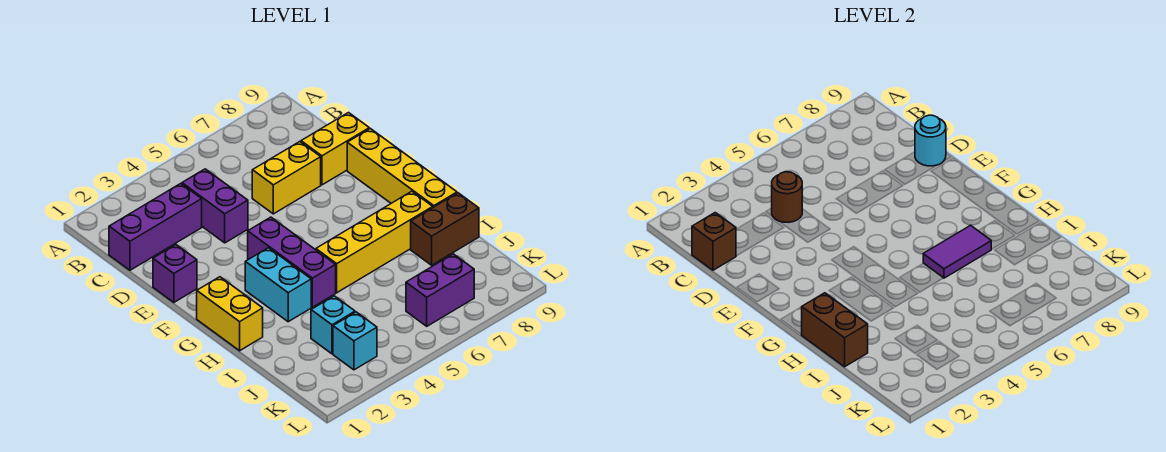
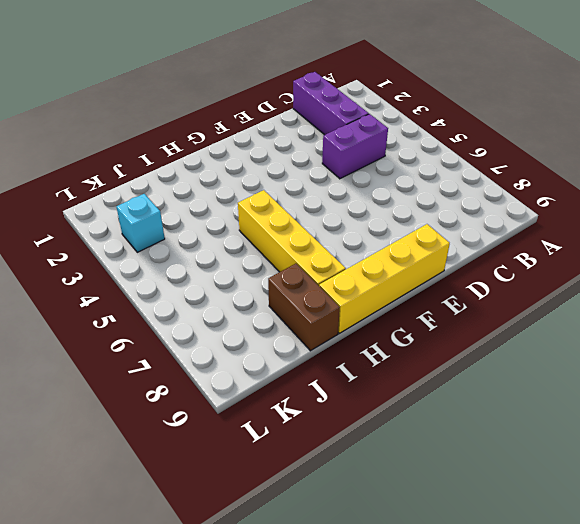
none -> yellow 1x2 brick [252,142,321,214]
none -> yellow 1x2 brick [301,113,369,185]
none -> purple 1x1 brick [153,245,197,302]

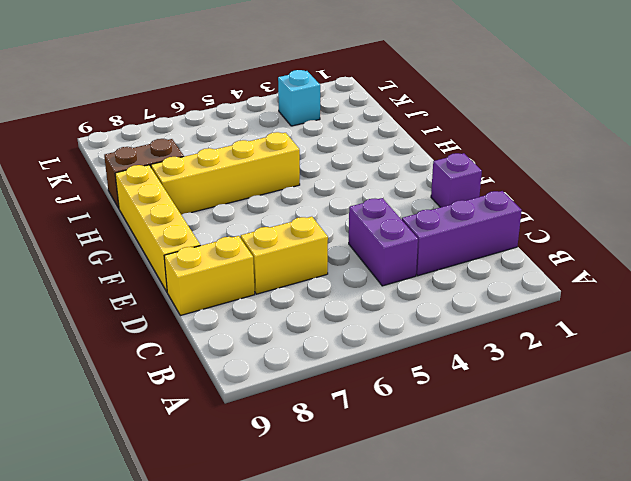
none -> purple 1x3 brick [248,217,336,307]
none -> yellow 1x2 brick [197,277,263,351]
none -> cyan 1x2 brick [245,248,311,322]

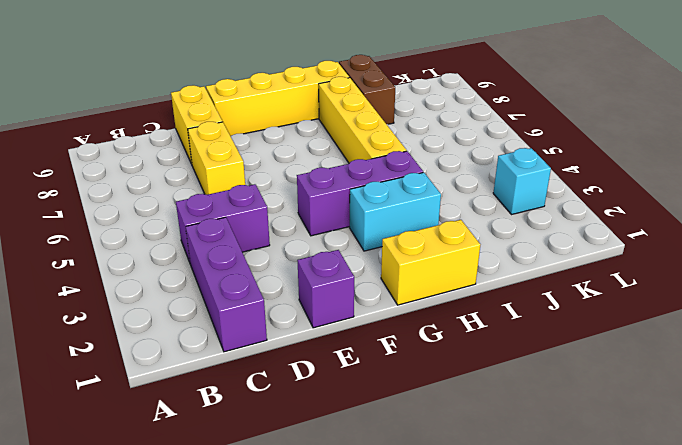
none -> cyan 1x1 brick [311,296,355,354]
none -> purple 1x2 brick [406,254,474,326]
none -> brown 1x1 brick [692,213,736,270]

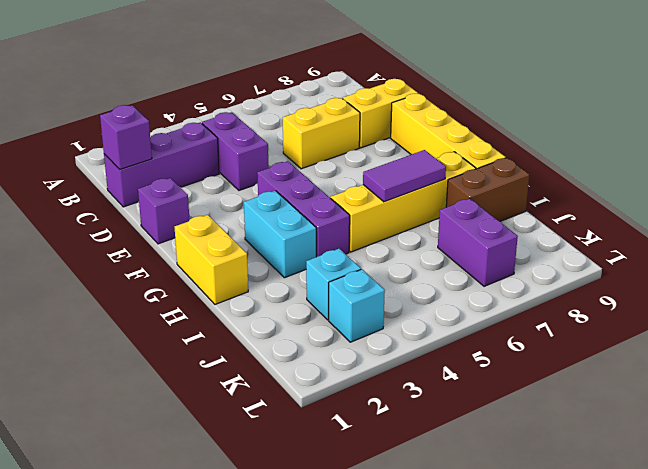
purple 1x1 brick [100,105,152,169] -> brown 1x1 brick [692,213,736,270]
purple 1x2 brick [438,198,518,286] -> purple 1x2 brick turned to [406,254,474,326]
none -> brown 1x1 round brick [772,172,802,222]
none -> cyan 1x1 round brick [915,115,946,166]
none -> brown 1x2 brick [802,293,868,367]

